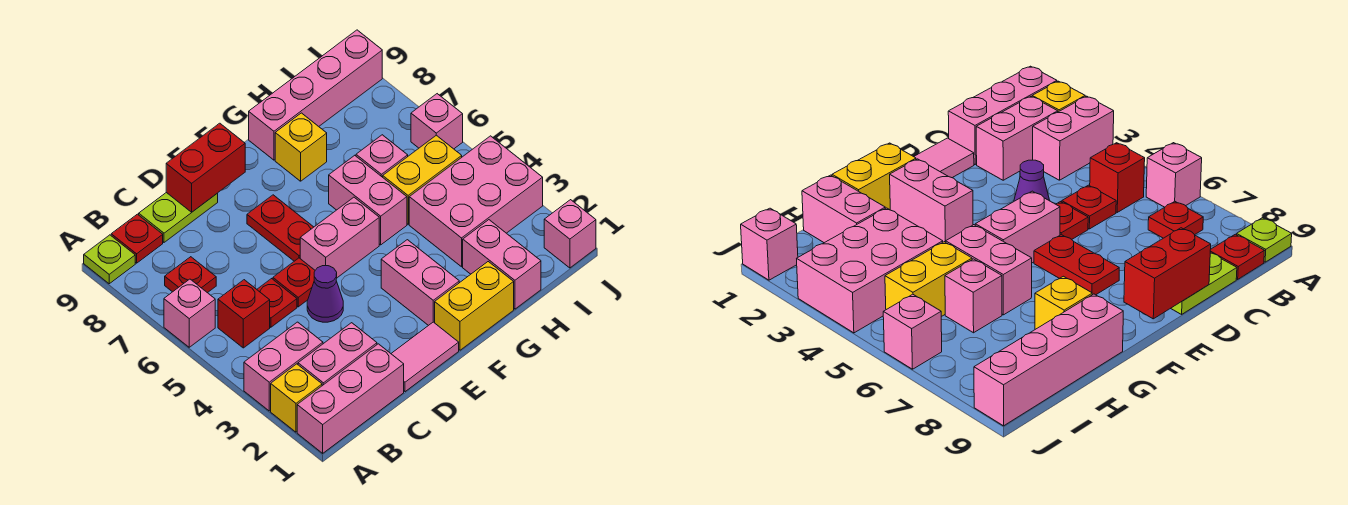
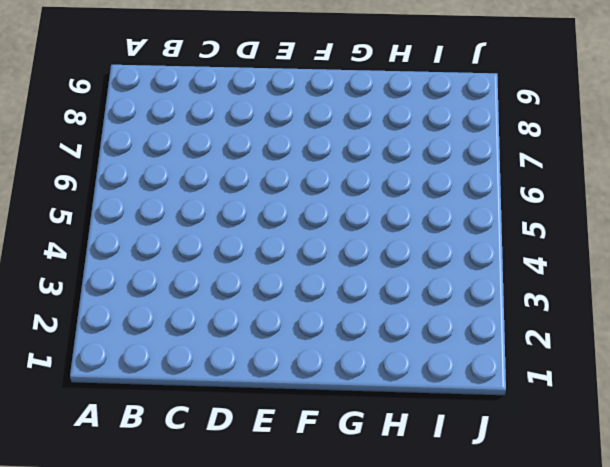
none -> pink 1x3 brick [297,344,404,453]
none -> yellow 1x1 brick [271,364,322,432]
none -> pink 1x2 brick [244,322,323,411]

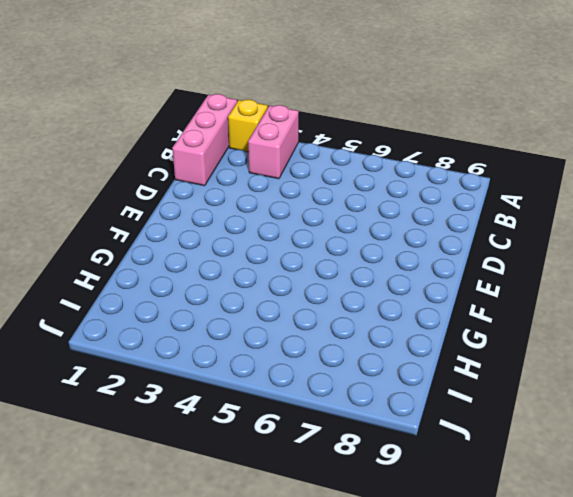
none -> pink 1x1 brick [164,279,215,347]
none -> lime 1x1 plate [84,235,135,284]
none -> pink 1x2 brick [298,323,377,386]

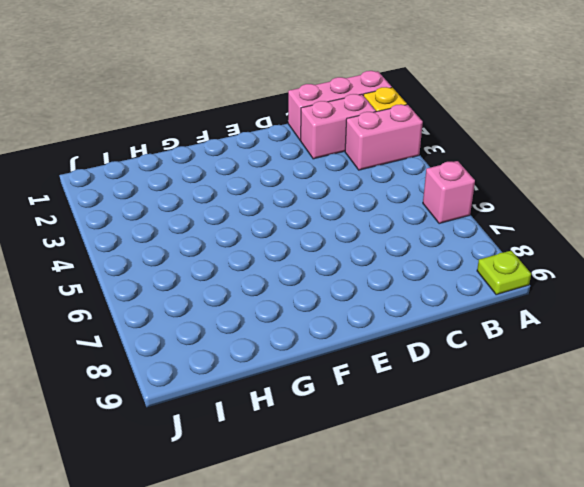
none -> red 1x1 brick [218,280,270,348]
none -> red 1x1 plate [165,257,216,293]
none -> red 1x1 plate [111,214,163,263]

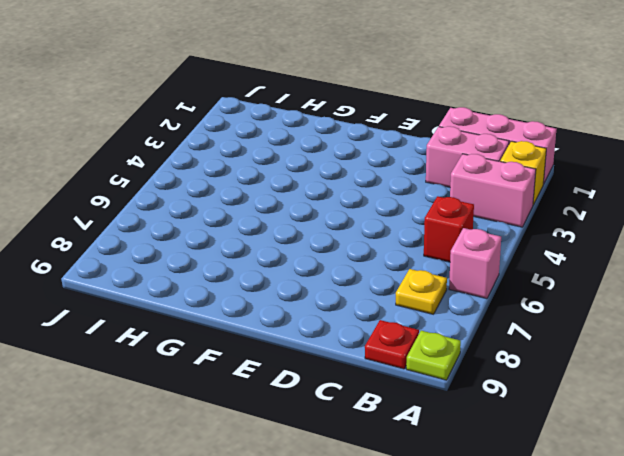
yellow 1x1 plate [396,269,447,314] -> red 1x1 plate [165,257,216,293]
none -> red 1x1 plate [257,279,297,327]
none -> lime 1x2 plate [139,193,218,242]
none -> pink 1x2 tile [391,322,459,392]

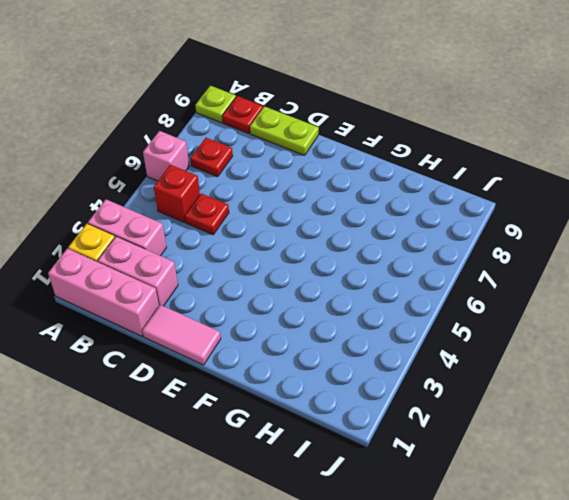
none -> purple 1x1 cone [307,266,343,322]
none -> red 1x1 plate [273,258,315,307]
none -> pink 1x2 brick [300,197,379,278]

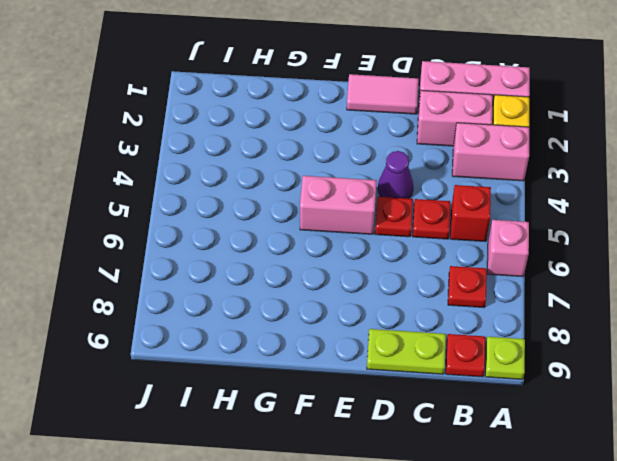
none -> red 1x2 plate [247,195,313,261]
none -> yellow 1x2 brick [435,262,514,350]
none -> pink 1x2 brick [381,240,459,326]

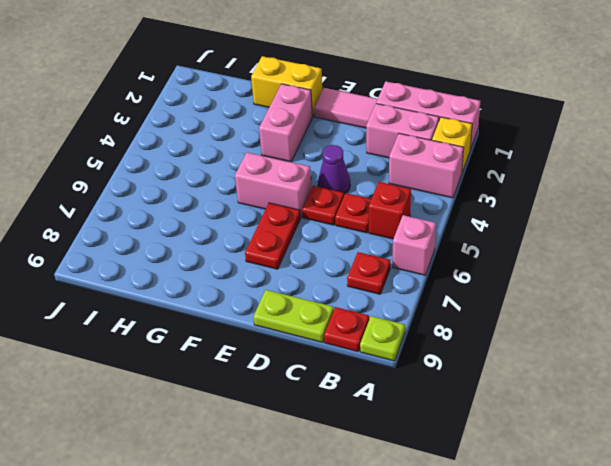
none -> pink 1x2 brick [329,155,407,245]
none -> yellow 1x1 brick [275,113,327,181]
none -> pink 1x4 brick [249,30,382,160]

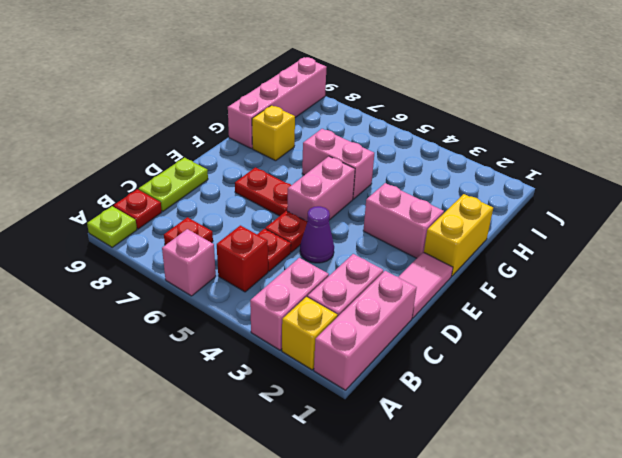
none -> pink 1x2 brick [463,220,541,309]
none -> pink 2x3 brick [409,136,543,267]
none -> yellow 1x2 brick [383,135,462,224]

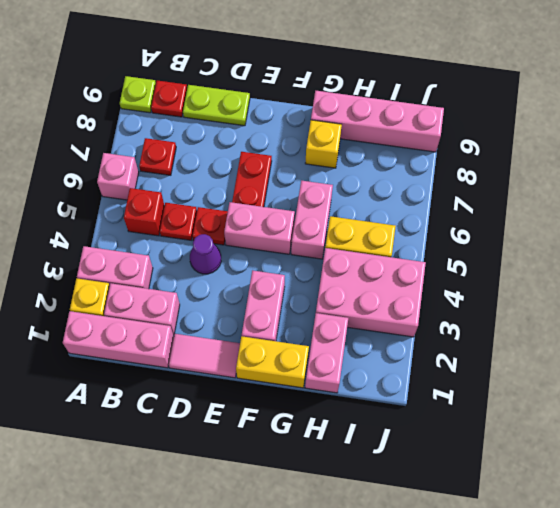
none -> pink 1x1 brick [356,135,408,177]
none -> pink 1x1 brick [544,200,596,268]
none -> pink 1x1 brick [411,94,463,149]

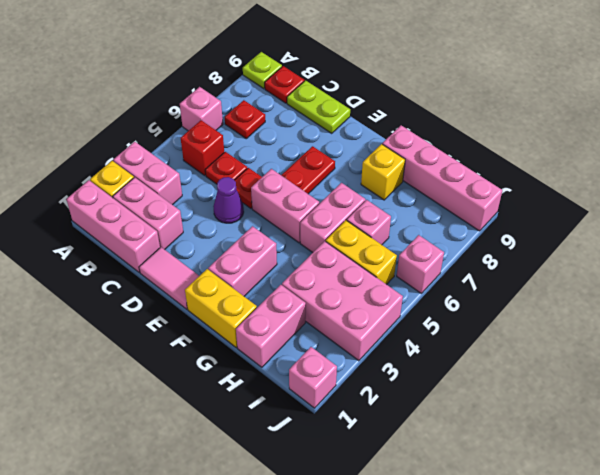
none -> red 1x2 brick [166,123,245,212]

